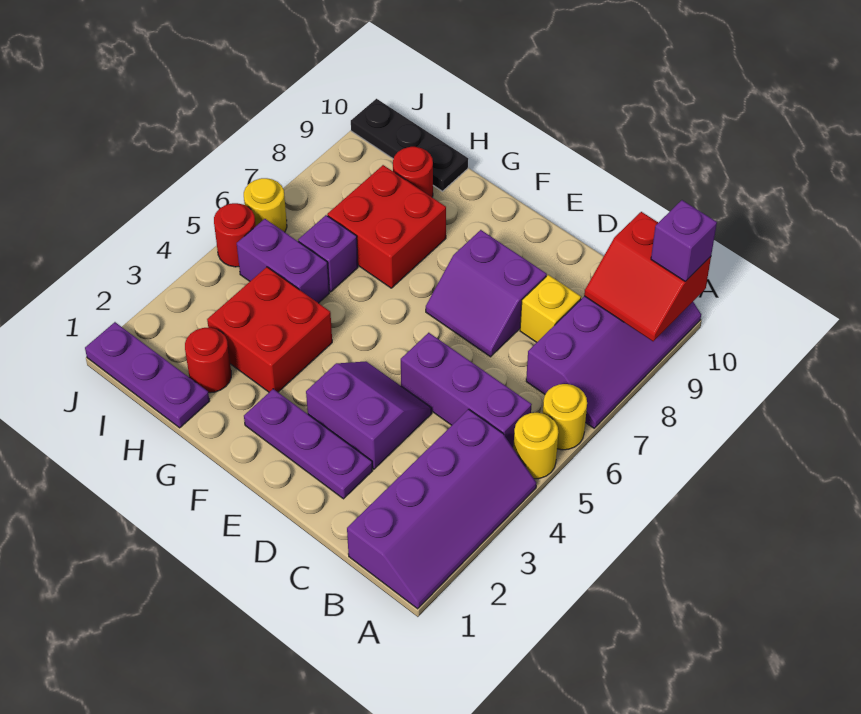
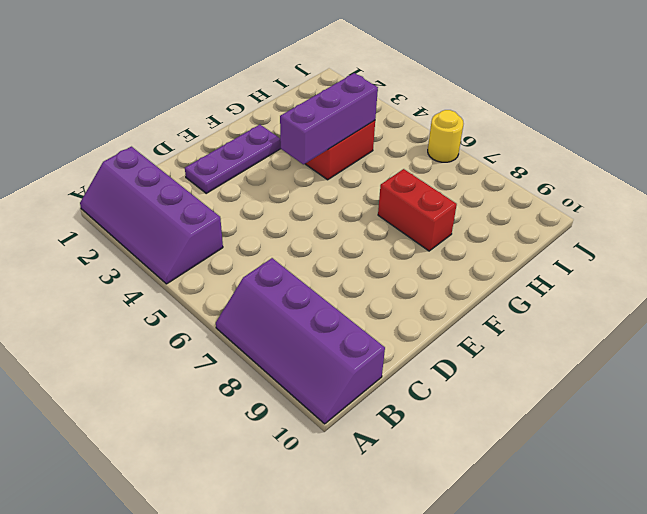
purple 1x3 brick [280,73,378,164] -> purple 1x3 brick moved to [401,333,532,447]
red 1x2 brick [378,169,457,251] -> red 2x2 brick [327,165,446,288]
none -> yellow 1x1 round brick [513,413,558,479]
none -> yellow 1x1 round brick [543,384,587,450]
none -> yellow 1x1 brick [520,275,581,342]

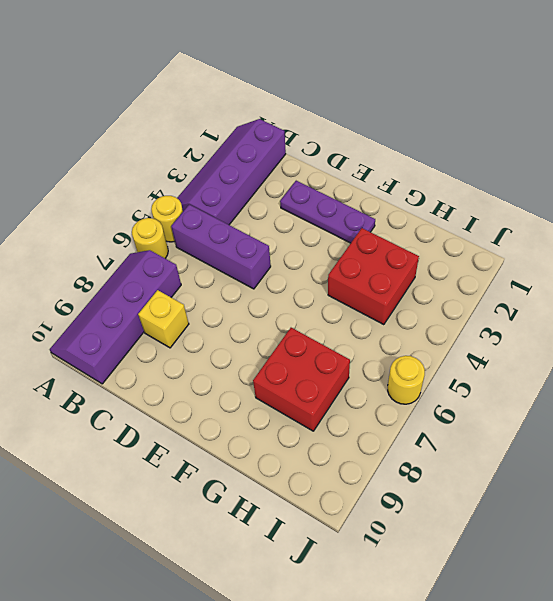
none -> purple 2x2 slope [306,361,432,469]
none -> purple 2x2 slope [426,230,547,357]
none -> purple 1x3 plate [85,322,209,428]

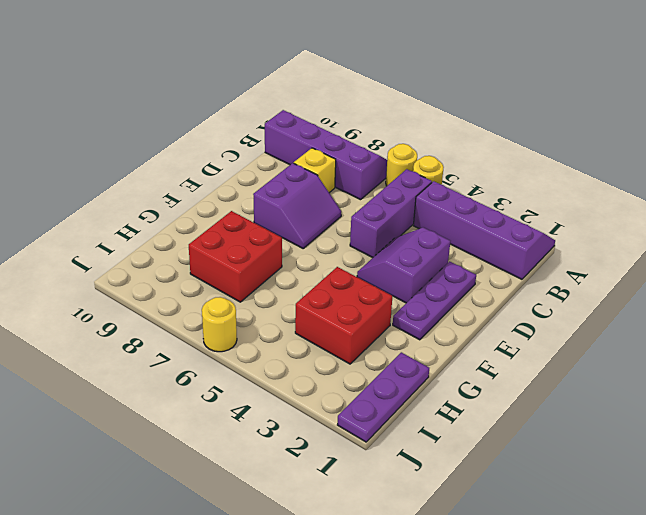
none -> red 1x1 round brick [185,328,231,393]
none -> purple 1x2 brick [237,219,329,303]
none -> purple 1x1 brick [298,215,358,292]

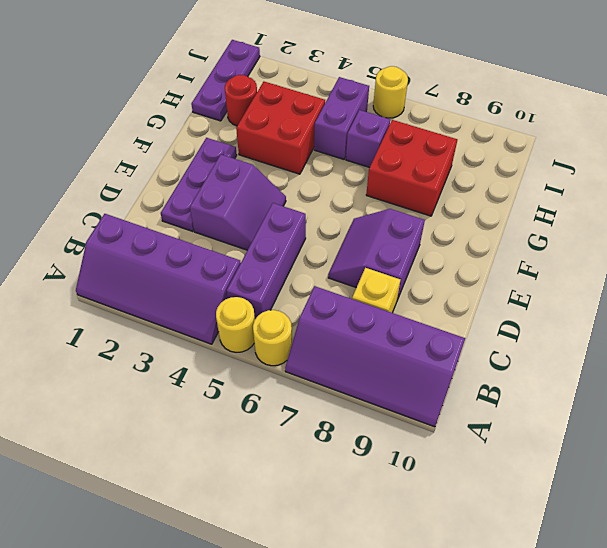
none -> red 1x1 round brick [393,147,433,197]
none -> black 1x3 plate [351,99,468,191]
none -> red 1x1 round brick [214,203,256,267]

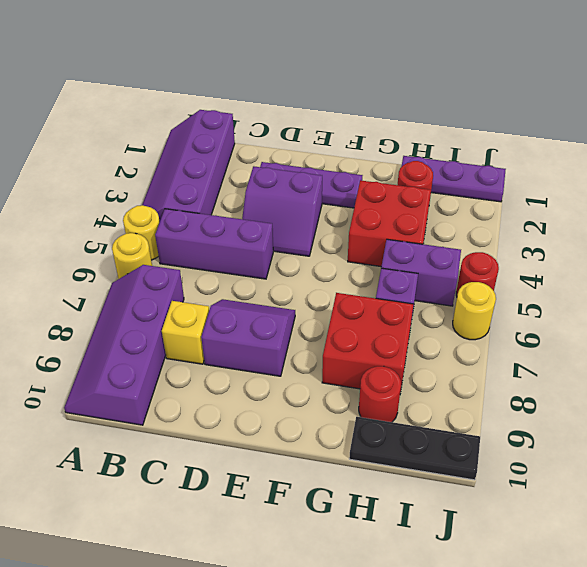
none -> red 2x2 slope [584,212,711,341]
none -> purple 1x1 brick [651,200,717,281]

